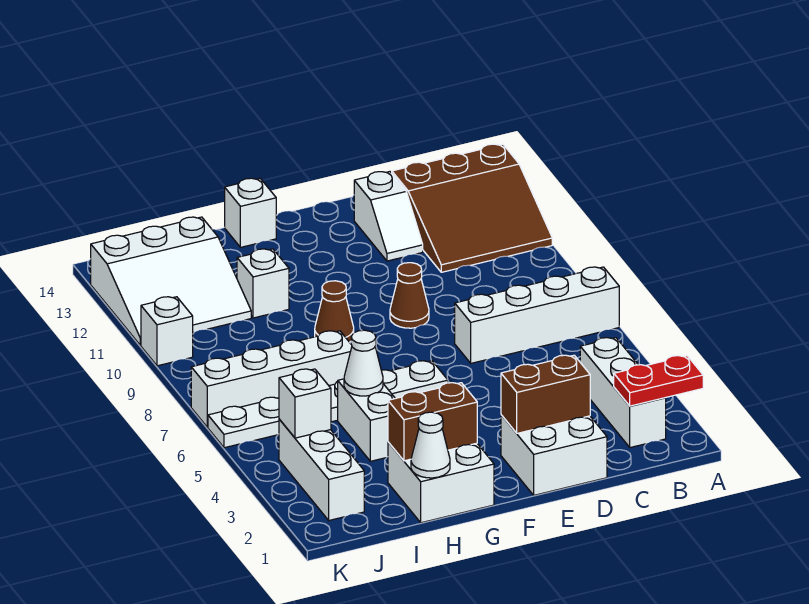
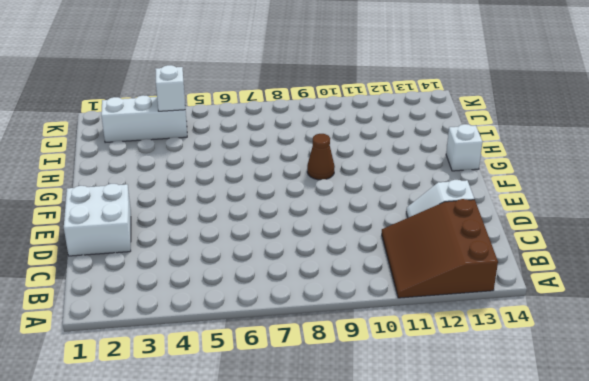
none -> white 1x4 brick [455,267,619,363]
none -> white 1x3 brick [580,338,666,448]
none -> brown 1x1 cone [390,263,429,328]

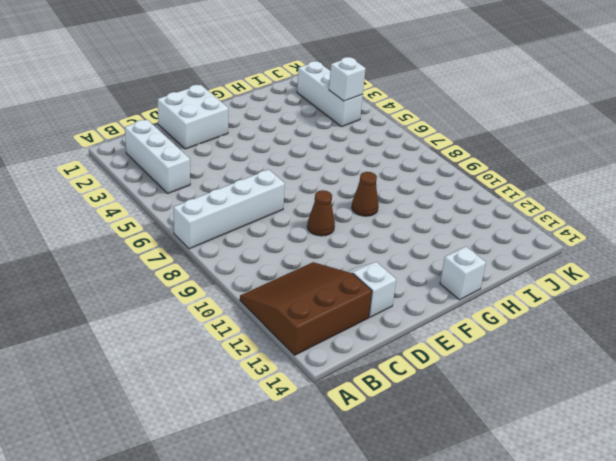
none -> white 1x6 plate [208,361,448,448]
none -> white 2x2 brick [388,442,494,523]
none -> white 1x2 brick [338,379,395,461]

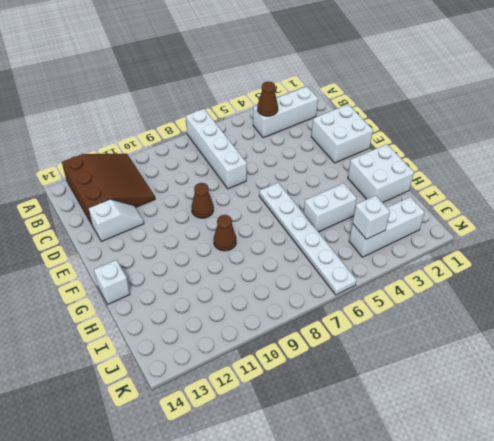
brown 1x1 cone [257,82,278,116] -> none
none -> white 1x4 brick [191,331,352,427]
none -> white 1x1 brick [237,249,289,318]
none -> white 3x3 slope [91,217,251,345]

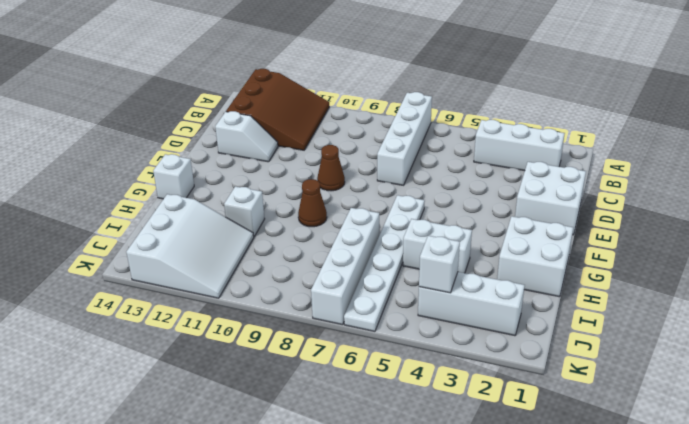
none -> white 1x1 brick [141,297,193,366]
none -> red 1x2 plate [614,356,703,406]
none -> brown 1x2 brick [501,355,590,433]

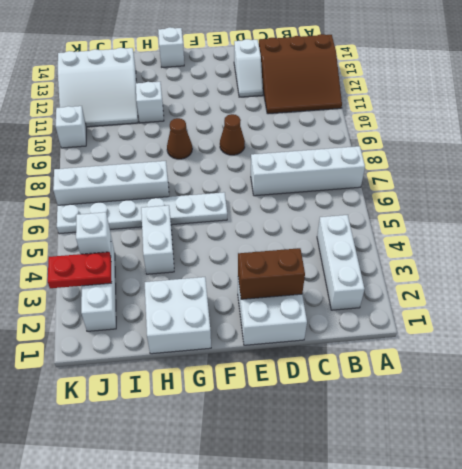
red 1x2 plate [48,252,112,288] -> red 1x2 plate moved to [614,356,703,406]
none -> brown 1x2 brick [388,383,477,461]
none -> white 1x1 cone [411,412,450,478]
none -> white 1x1 cone [344,330,383,396]

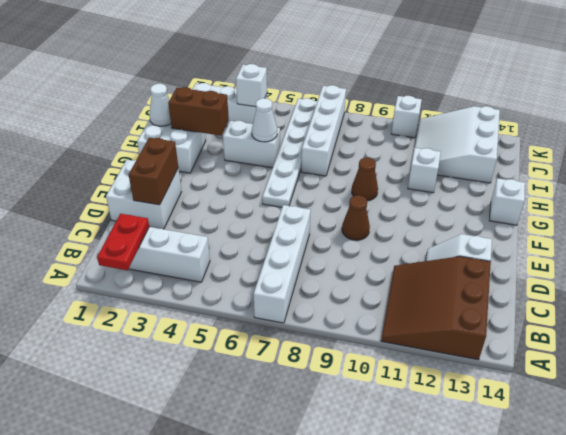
brown 1x2 brick [168,87,229,136] -> brown 1x2 brick turned to [388,383,477,461]

